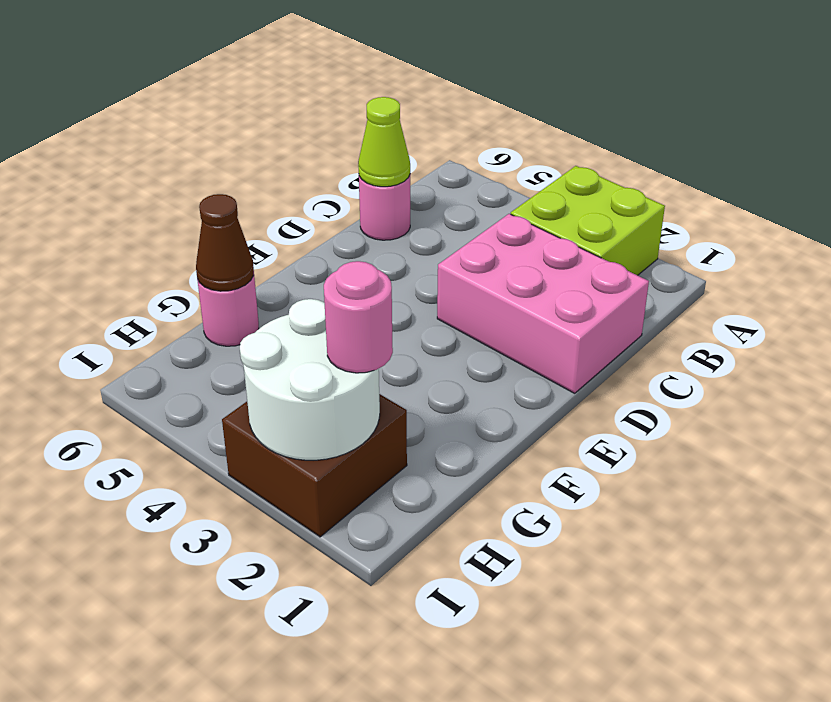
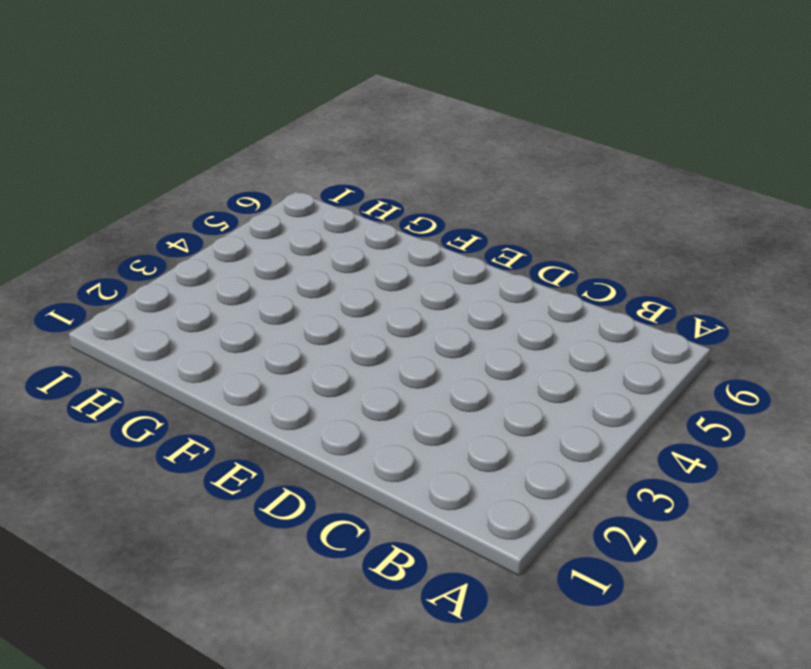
none -> lime 2x2 brick [511,166,665,275]
none -> pink 2x3 brick [437,214,649,393]

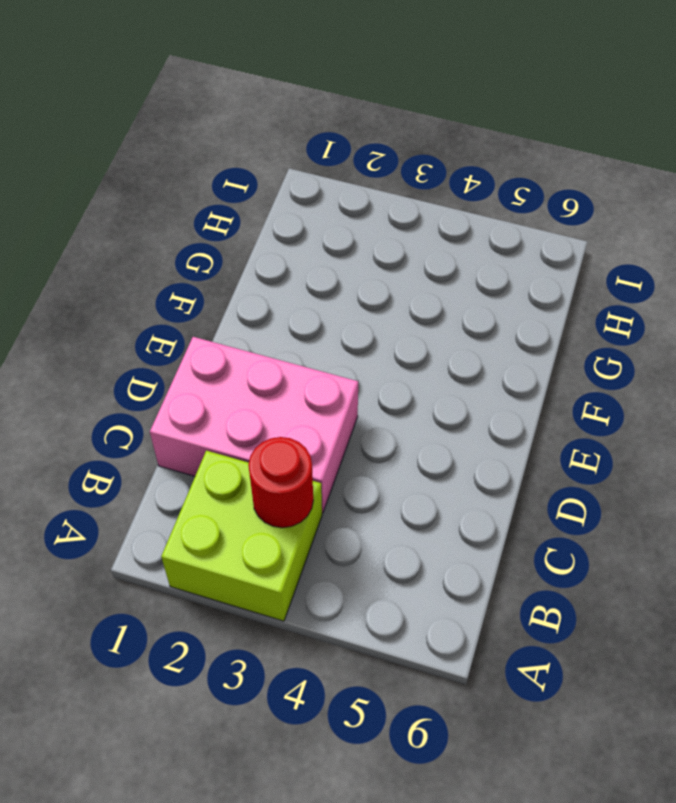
red 1x1 round brick [248,437,313,528] -> none
none -> pink 1x1 round brick [359,175,410,240]
none -> pink 1x1 round brick [197,276,259,346]

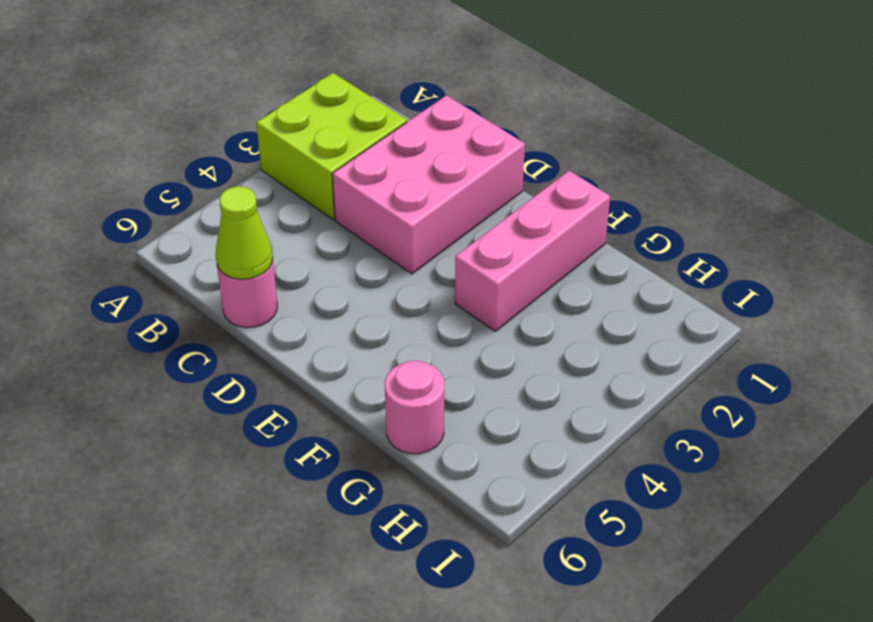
pink 1x3 brick [455,171,610,331] -> none
none -> brown 2x2 brick [222,394,407,537]
none -> brown 1x1 cone [196,194,254,291]

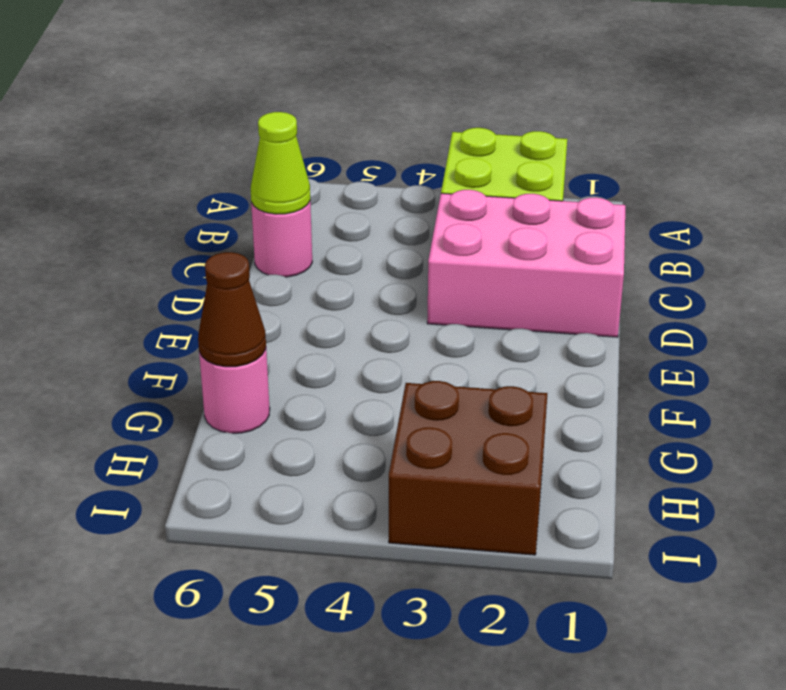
none -> white 2x2 round brick [240,299,380,460]
none -> pink 1x1 round brick [324,261,393,373]

